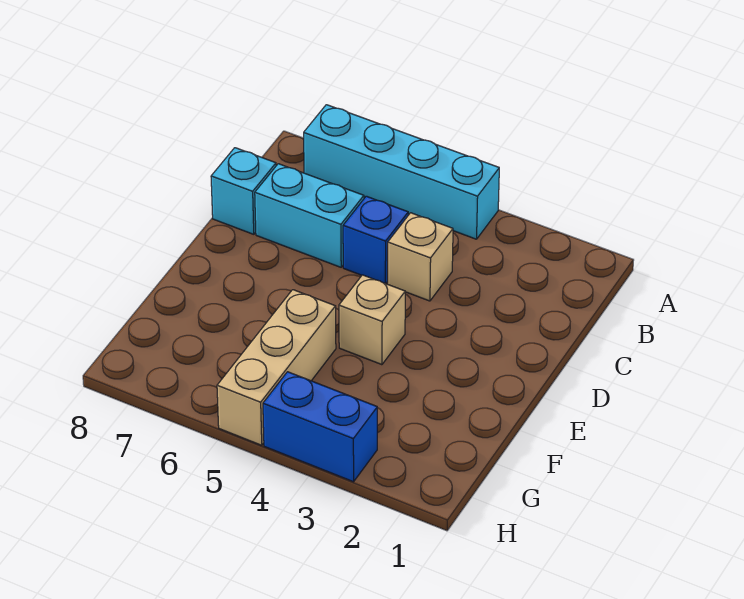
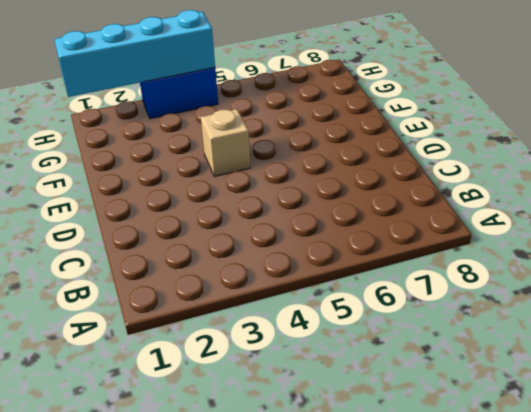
cyan 1x4 brick [54,10,215,97] -> cyan 1x4 brick moved to [304,105,499,239]
none -> tan 1x1 brick [388,213,453,301]
none -> blue 1x1 brick [343,196,408,284]

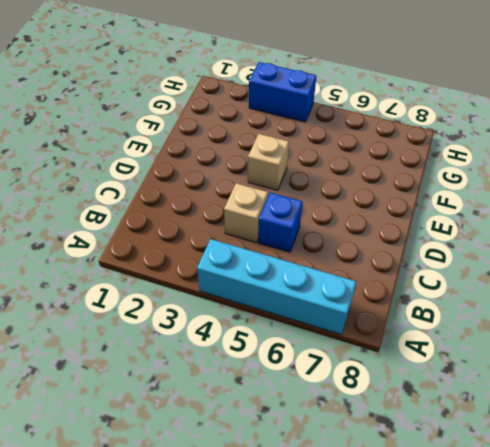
none -> cyan 1x2 brick [255,164,364,267]
none -> cyan 1x1 brick [211,148,276,234]

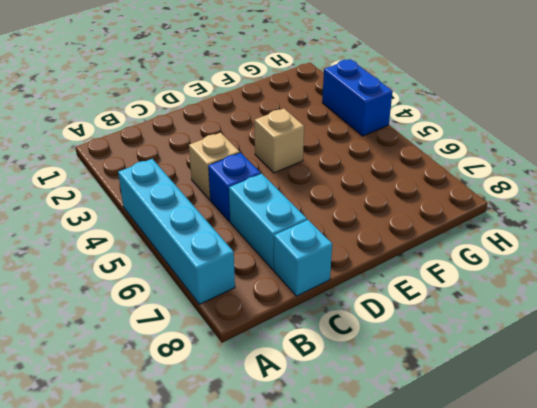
none -> tan 1x3 brick [217,290,336,445]

